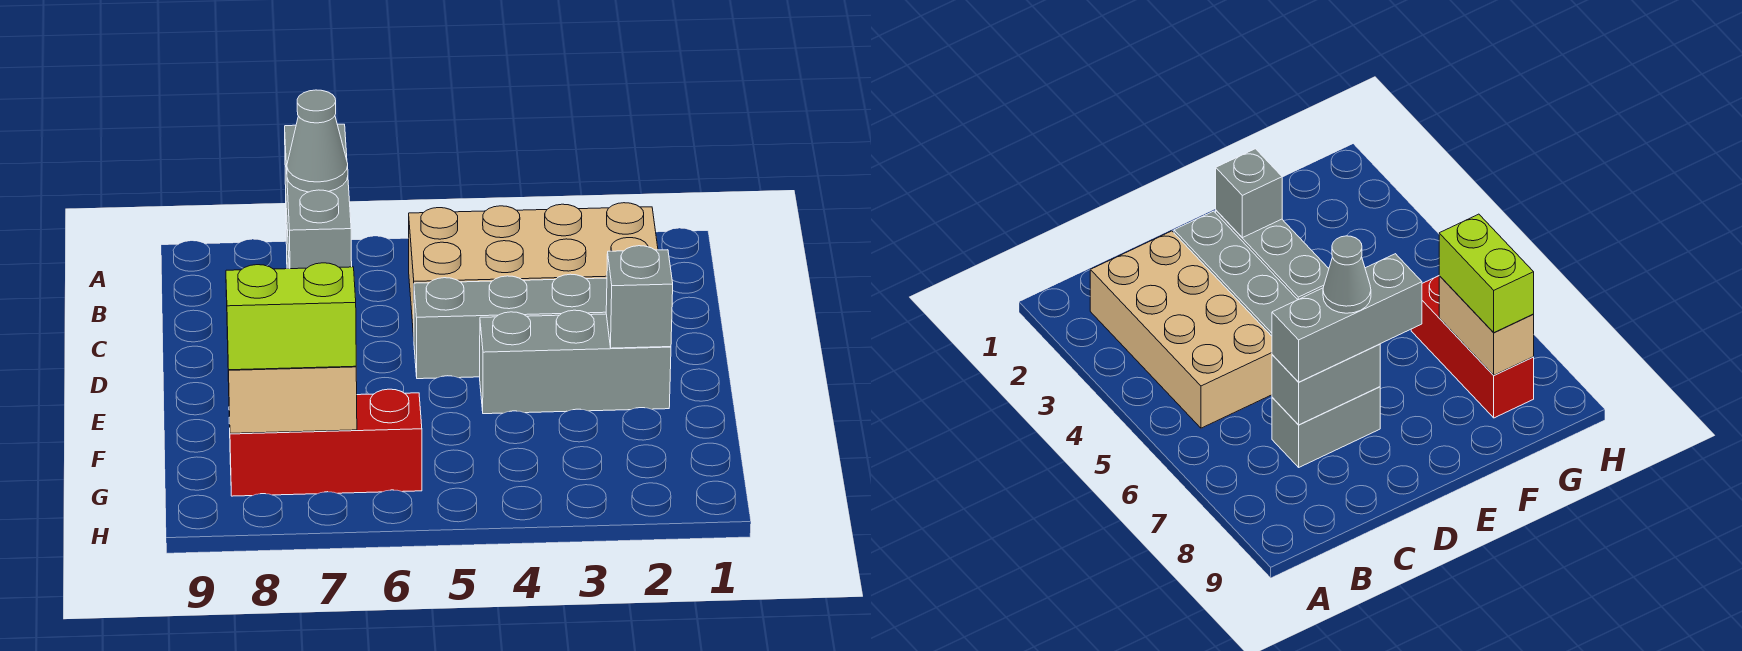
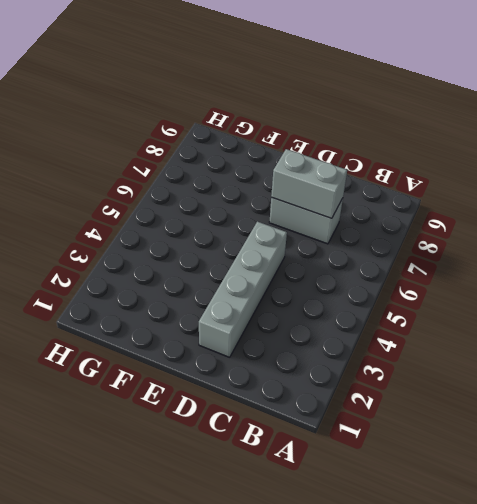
none -> tan 2x4 brick [409,203,658,337]
none -> grey 1x3 brick [480,310,671,414]

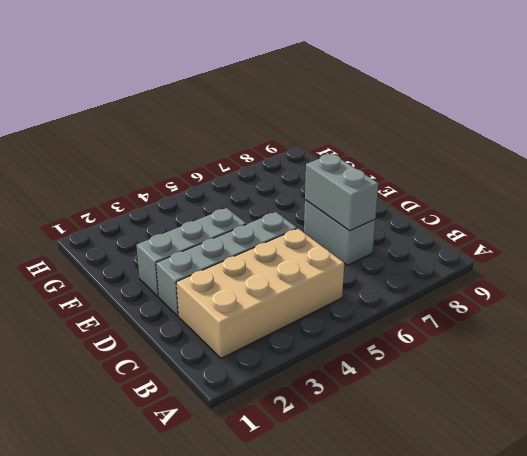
none -> red 1x3 brick [229,389,422,496]
none -> grey 1x1 brick [606,246,673,348]

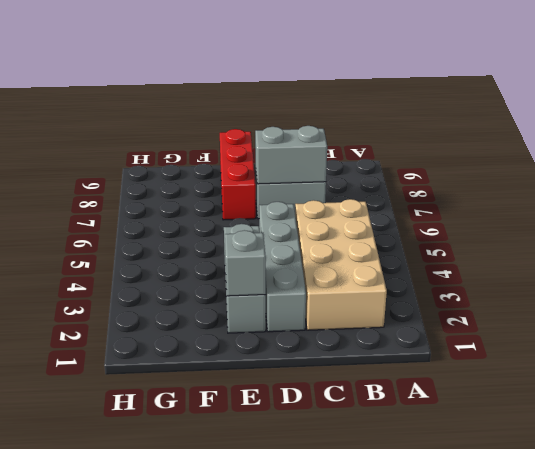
red 1x3 brick [220,129,256,220] -> red 1x3 brick moved to [229,389,422,496]
none -> tan 1x2 brick [228,366,357,433]
none -> grey 1x3 brick [285,124,352,269]

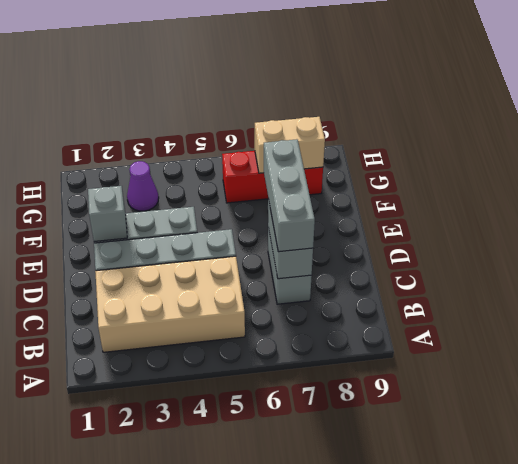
purple 1x1 cone [127,161,159,211] -> none
none -> lime 1x2 brick [226,263,356,370]
none -> grey 1x1 cone [287,90,348,192]

